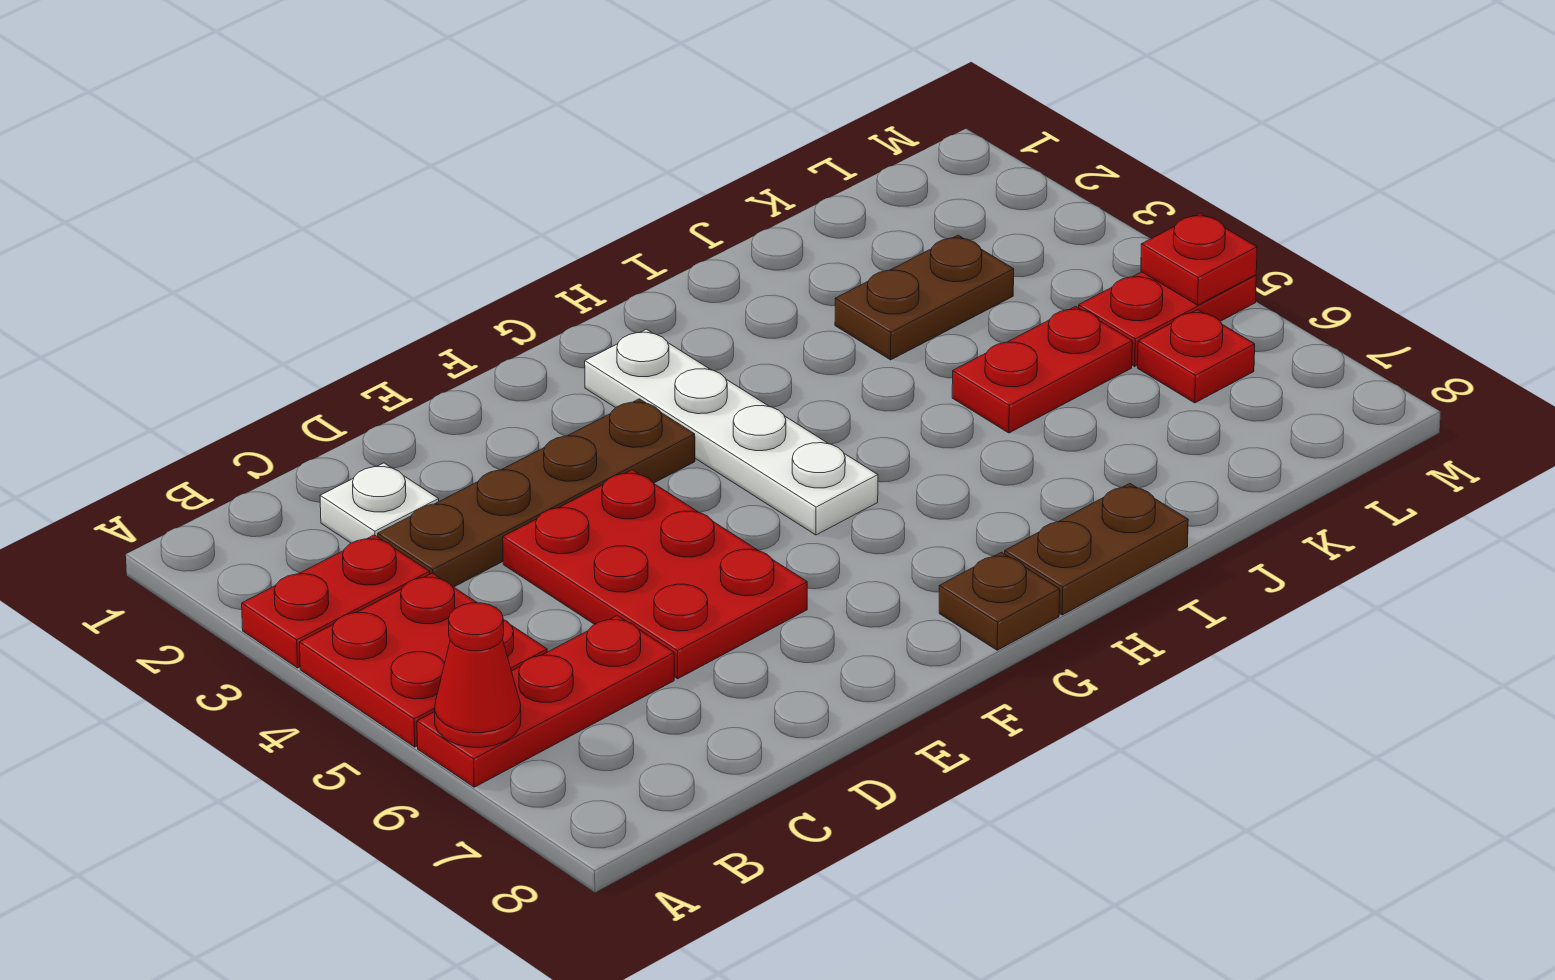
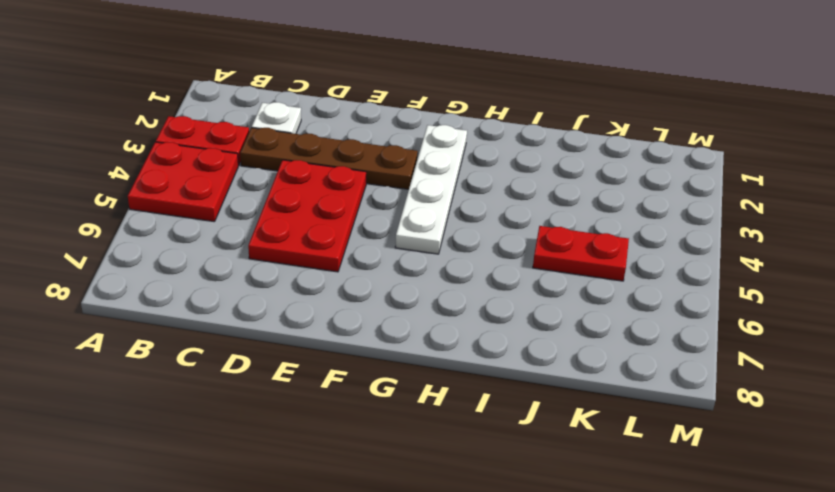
none -> red 1x3 plate [417,615,674,787]
none -> brown 1x1 plate [939,552,1060,650]
none -> brown 1x2 plate [1004,484,1188,615]

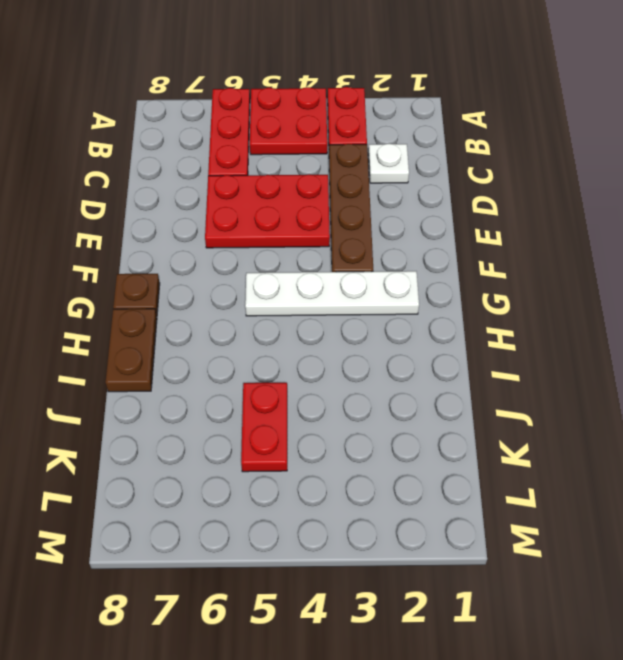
none -> brown 1x2 plate [835,235,1014,360]
none -> red 1x2 plate [1079,272,1256,366]
none -> red 1x1 plate [1138,310,1255,403]

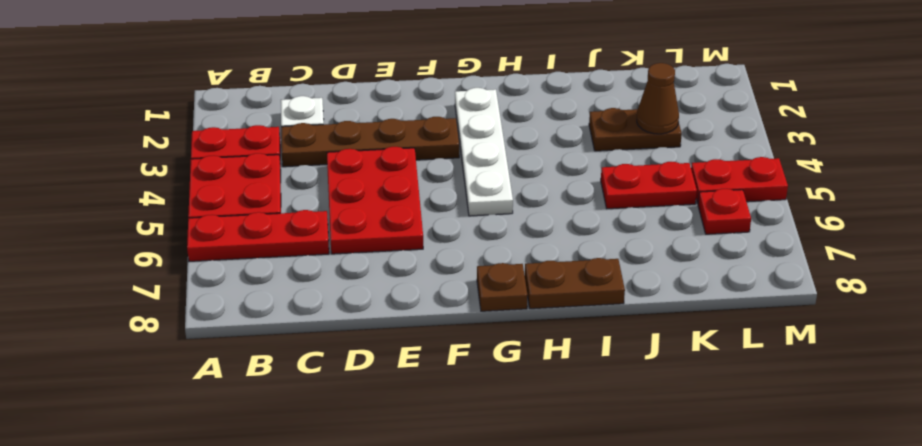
brown 1x1 cone [637,63,679,134] -> none
none -> red 1x1 cone [435,603,521,747]
none -> red 1x1 plate [1141,213,1257,305]

